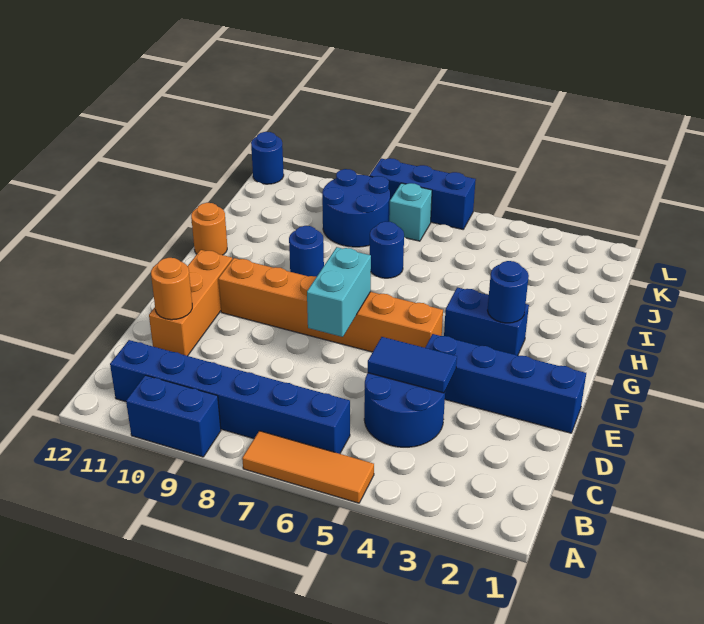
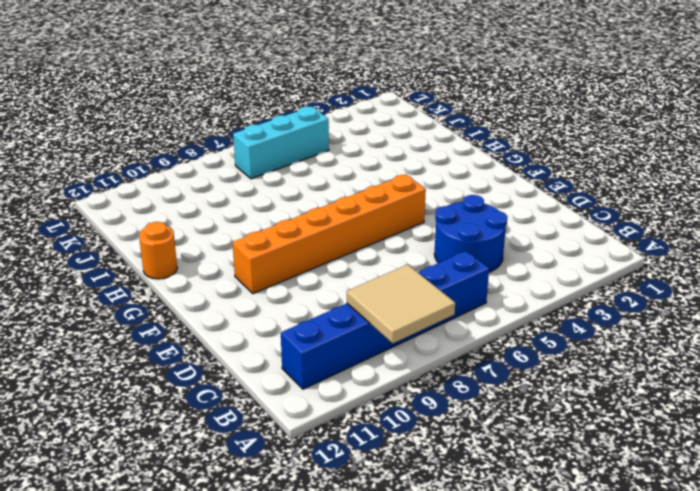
tan 2x2 tile [347,265,455,343] -> none
cyan 1x3 brick [233,106,329,179] -> cyan 1x1 brick [389,183,432,241]
none -> orange 1x3 tile [242,431,374,503]
none -> blue 1x2 brick [126,375,221,457]
none -> orange 1x3 brick [149,250,232,356]

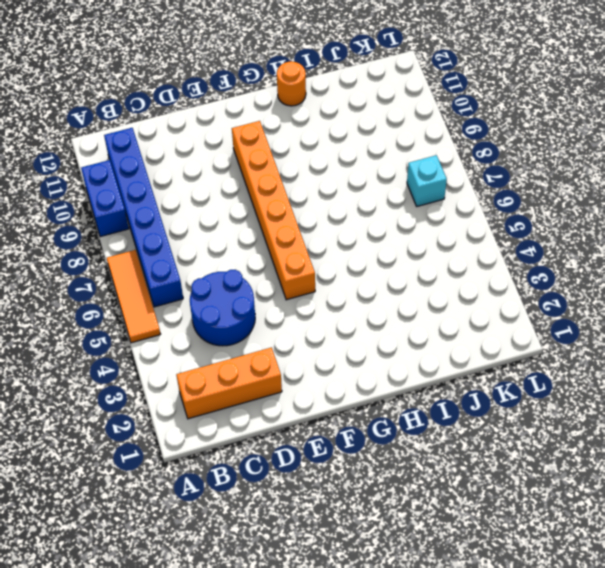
orange 1x3 brick [176,348,282,419] -> orange 1x3 brick moved to [149,250,232,356]
none -> blue 1x4 brick [425,334,586,433]
none -> blue 1x2 brick [444,287,529,355]
none -> blue 1x1 round brick [289,226,324,277]

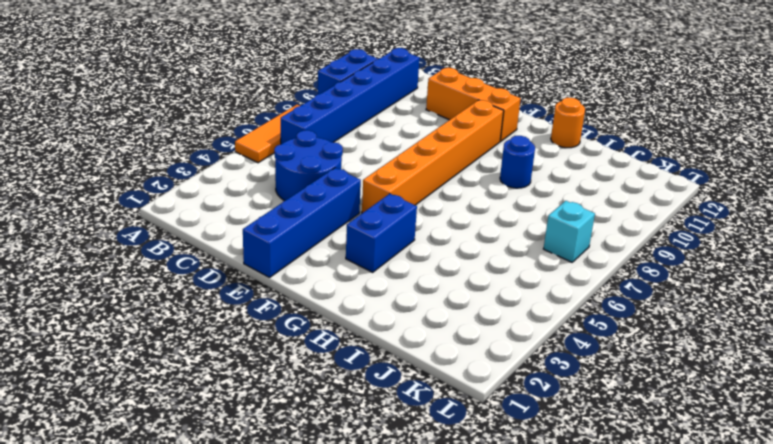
none -> blue 1x1 round brick [370,221,404,278]
none -> blue 2x2 round brick [322,169,390,247]
none -> blue 1x3 brick [370,158,476,229]

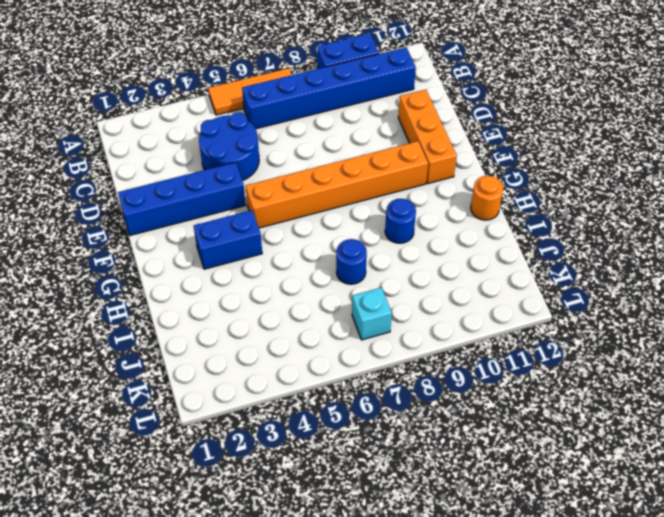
none -> blue 2x2 round brick [322,169,390,247]
none -> blue 1x3 brick [370,158,476,229]
none -> blue 1x1 round brick [251,132,284,184]

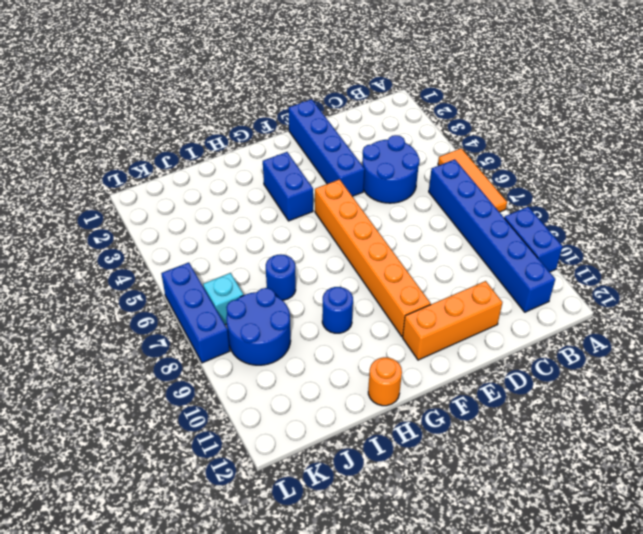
none -> blue 1x1 round brick [251,132,284,184]
none -> blue 1x2 tile [368,337,457,393]
none -> orange 1x1 round brick [151,258,192,320]

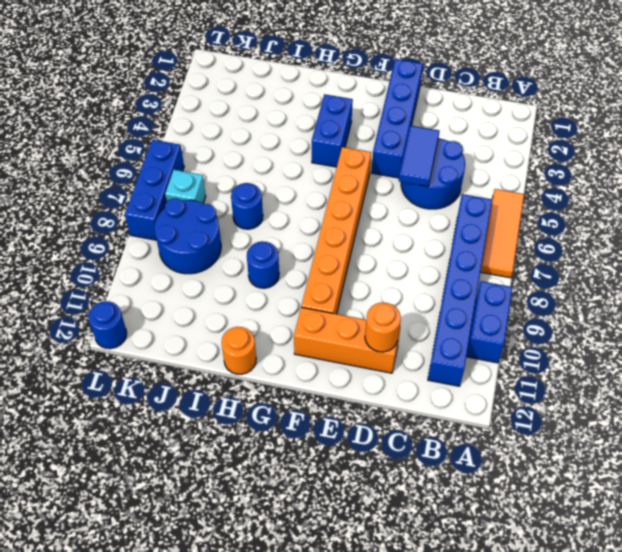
none -> cyan 1x2 brick [307,247,371,337]
none -> blue 1x1 round brick [488,261,529,323]

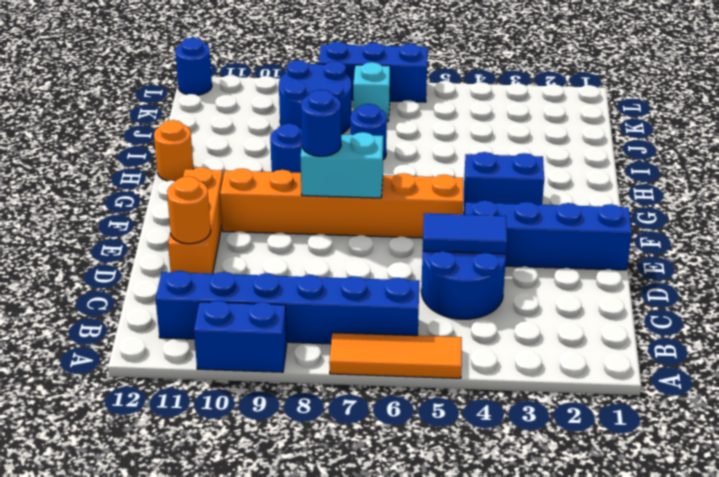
cyan 1x2 brick [300,132,383,198] -> cyan 1x2 brick turned to [307,247,371,337]
blue 1x1 round brick [301,90,341,156] -> blue 1x1 round brick moved to [488,261,529,323]

